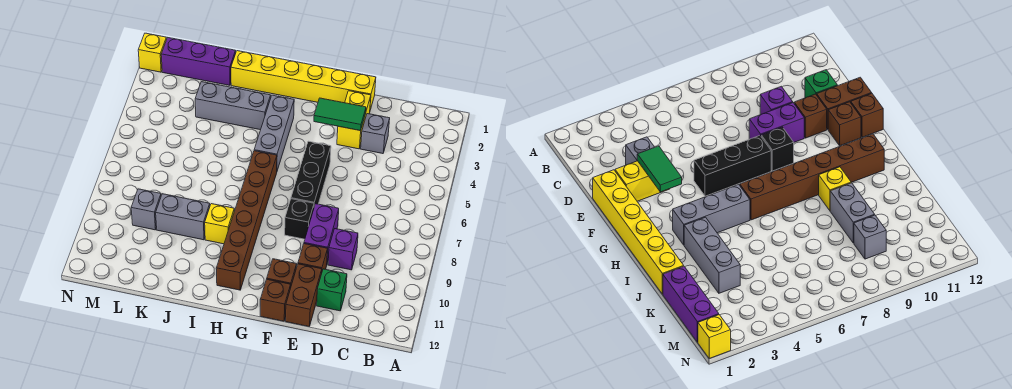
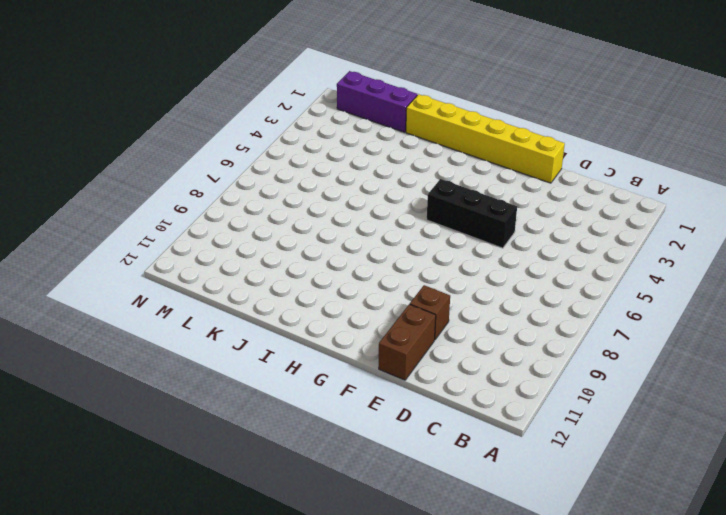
black 1x3 brick [427,179,517,248] -> black 1x3 brick turned to [291,141,331,206]
none -> grey 1x1 brick [361,114,390,154]
none -> purple 1x1 brick [328,229,358,270]
none -> green 1x1 brick [317,269,347,311]

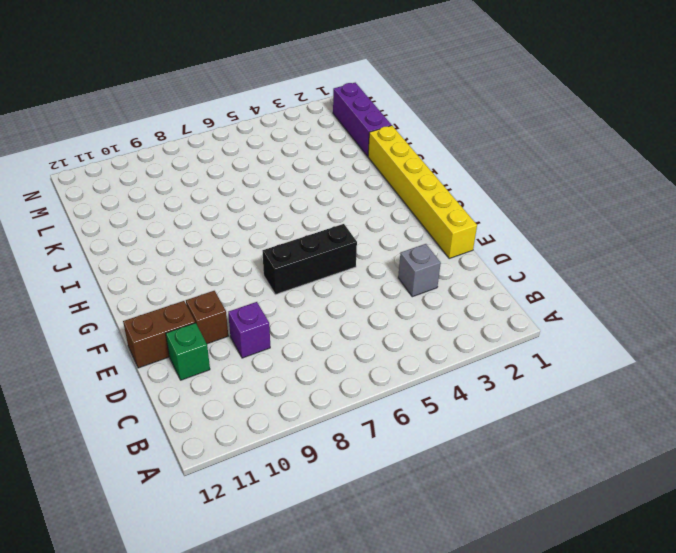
none -> yellow 1x2 brick [337,91,371,149]
none -> purple 1x2 brick [304,204,339,263]
none -> black 1x1 brick [285,199,314,239]

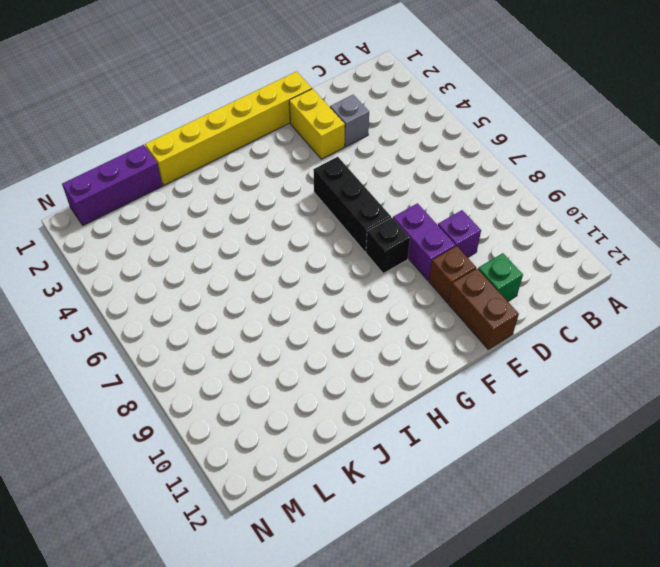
none -> brown 1x1 brick [267,259,297,288]
none -> brown 1x1 brick [260,279,291,321]
none -> grey 1x3 brick [254,95,294,171]

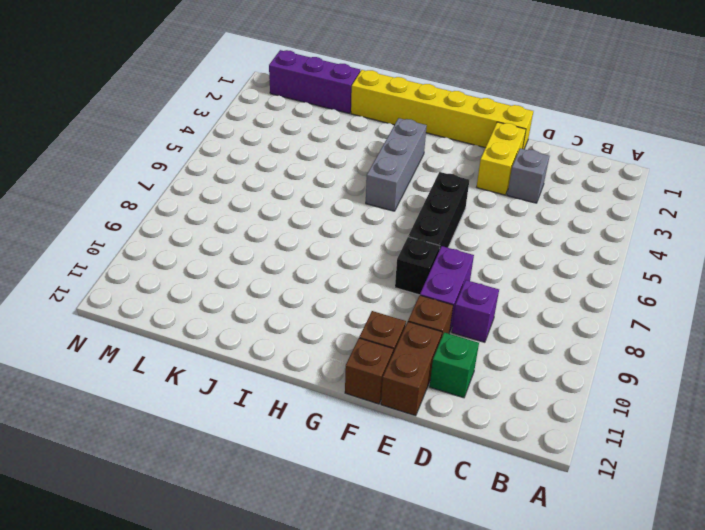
none -> brown 1x6 brick [216,151,277,290]
none -> grey 1x3 brick [195,82,271,130]
none -> yellow 1x1 brick [205,204,234,244]

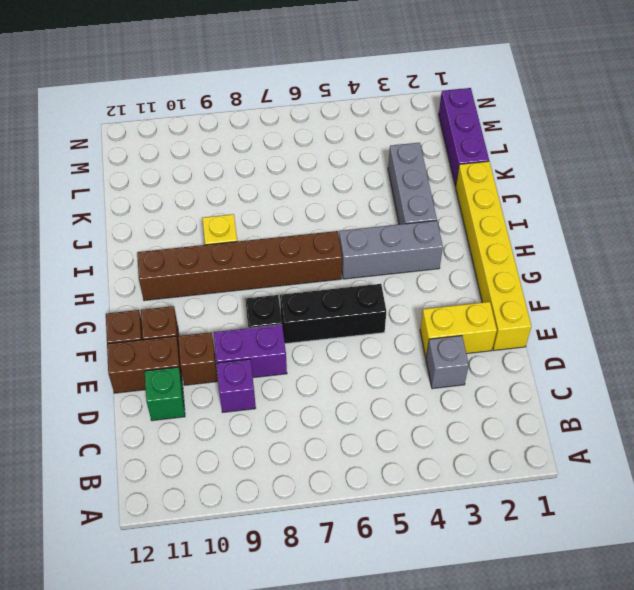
none -> grey 1x2 brick [156,194,210,240]
none -> grey 1x1 brick [131,189,161,230]
none -> yellow 1x1 brick [138,33,167,72]

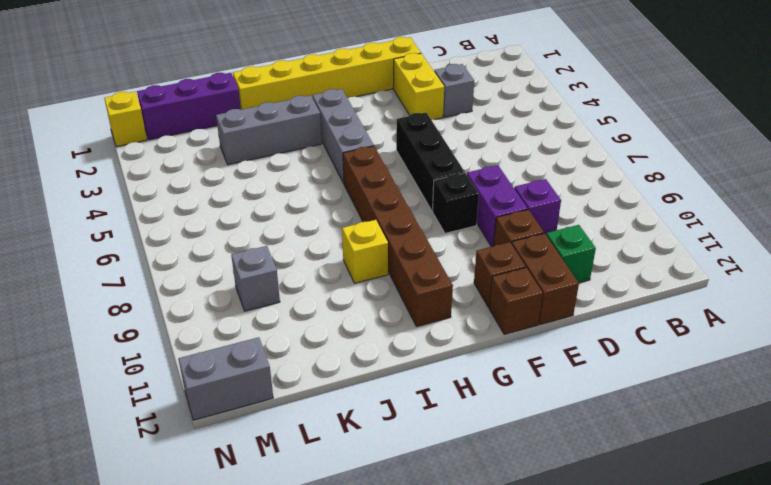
grey 1x2 brick [178,337,273,420] -> grey 1x2 brick moved to [156,194,210,240]
none -> green 1x2 tile [314,98,366,131]

